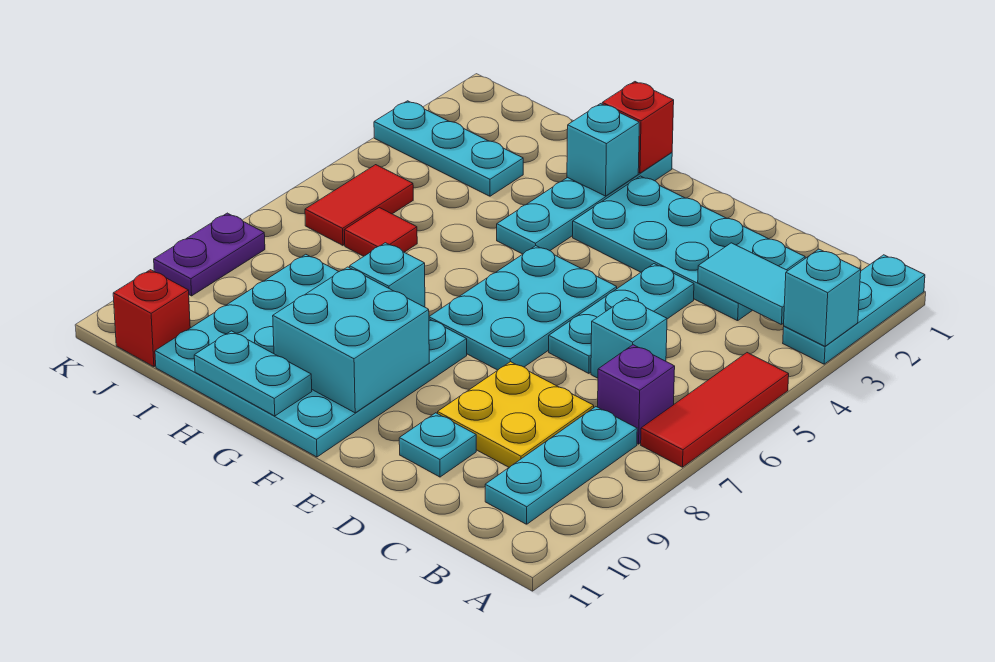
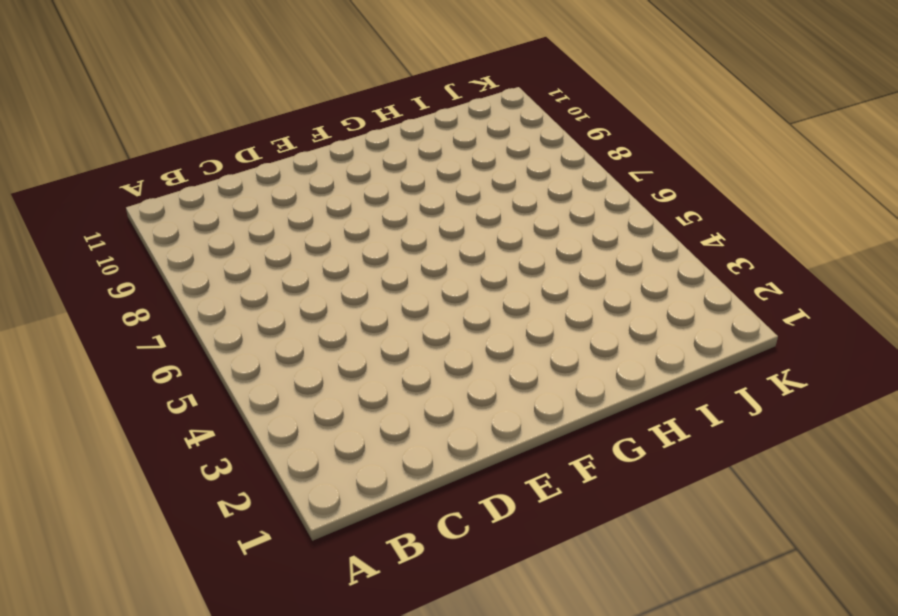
none -> cyan 1x3 plate [783,255,925,364]
none -> red 1x3 tile [641,353,789,467]
none -> purple 1x1 brick [598,345,675,444]

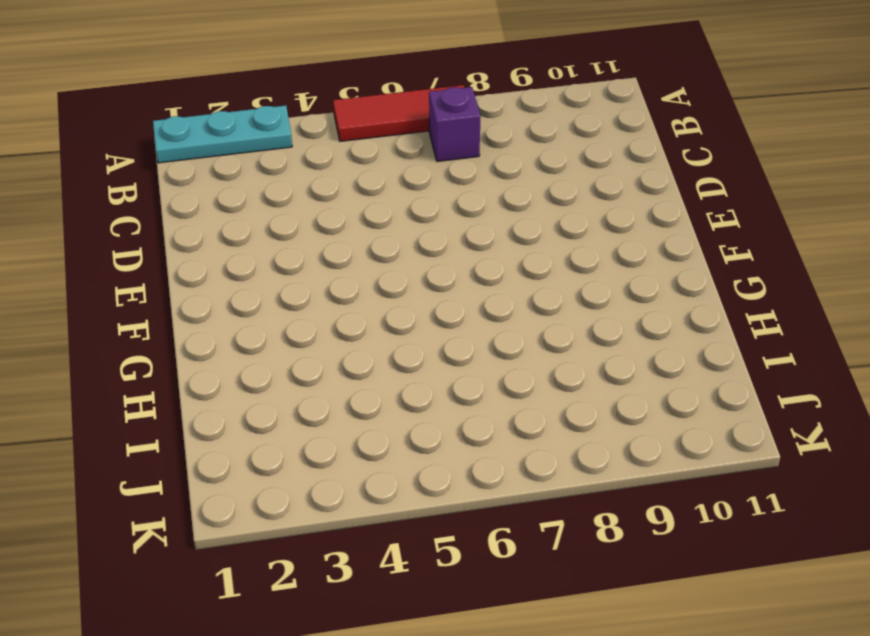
none -> cyan 1x3 plate [485,407,637,524]
none -> cyan 2x4 plate [573,176,805,321]
none -> cyan 1x1 brick [591,298,667,378]

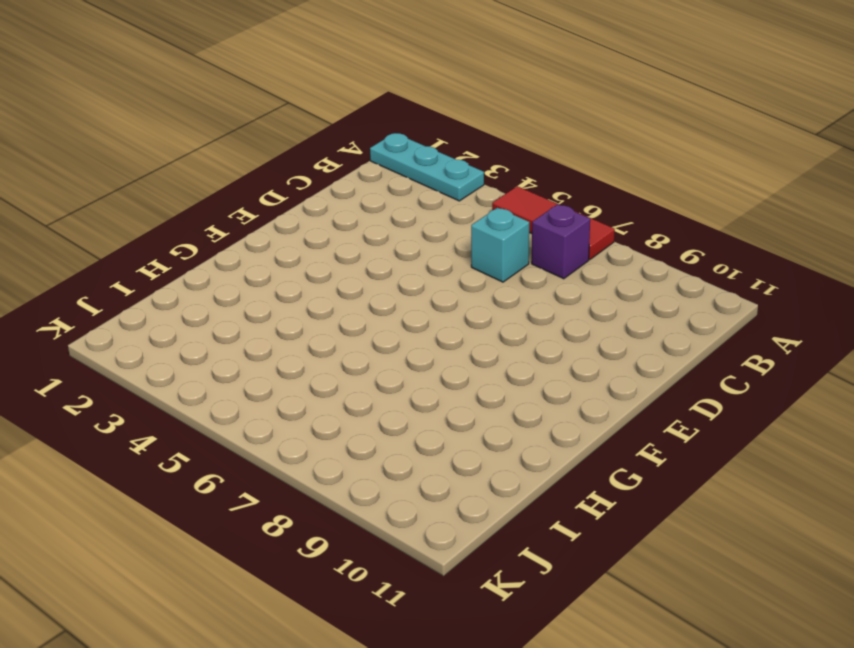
none -> cyan 1x3 plate [485,407,637,524]
none -> cyan 2x4 plate [573,176,805,321]
none -> yellow 2x2 plate [438,362,594,467]

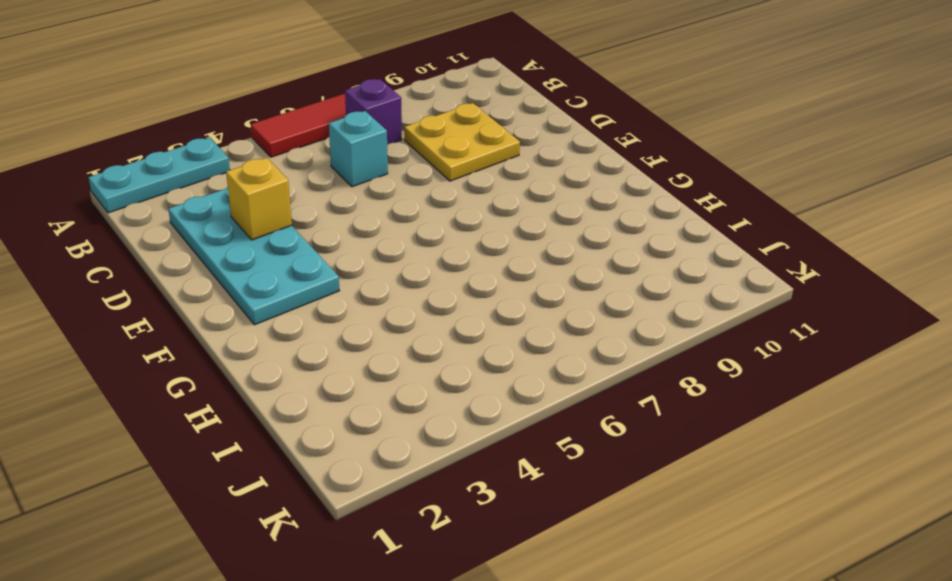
yellow 1x1 brick [226,158,292,240] -> none
none -> cyan 1x3 plate [485,407,637,524]
none -> cyan 1x3 plate [549,264,694,373]
none -> cyan 1x1 plate [399,413,476,477]

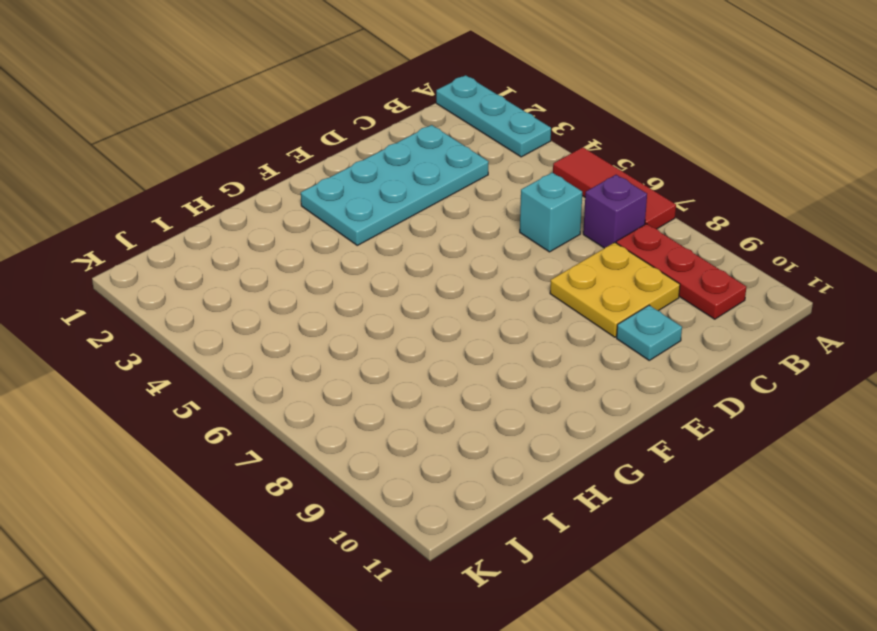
red 1x3 plate [616,224,746,319] -> cyan 1x3 plate [485,407,637,524]
none -> cyan 1x3 plate [549,264,694,373]
none -> cyan 2x3 plate [429,246,617,370]
none -> cyan 4x4 plate [155,254,467,457]

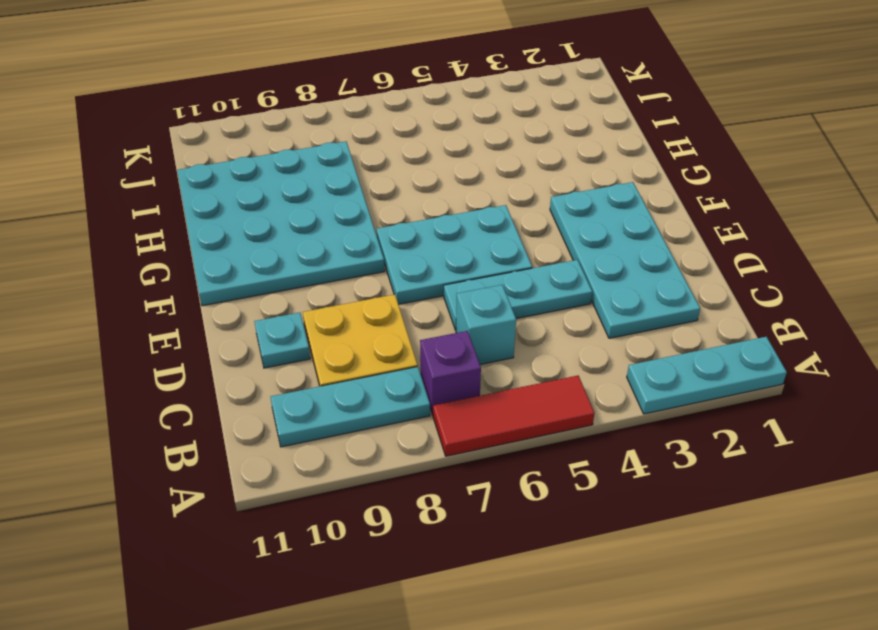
none -> cyan 1x4 plate [497,153,672,254]
none -> cyan 1x3 plate [374,101,523,196]
none -> red 1x1 tile [344,208,417,256]

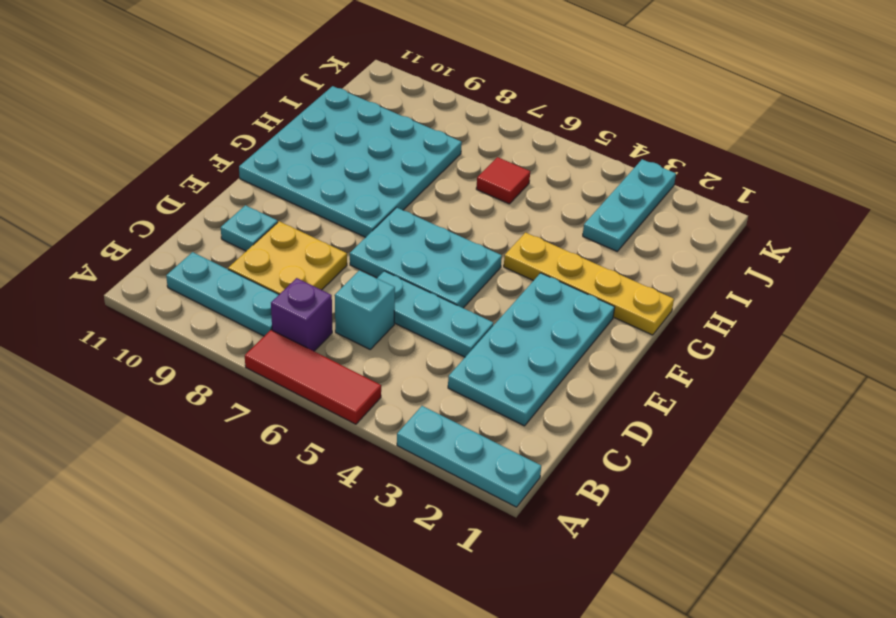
yellow 1x4 plate [504,233,674,335] -> cyan 1x4 plate [497,153,672,254]
none -> red 1x2 tile [305,165,413,245]
none -> red 1x1 brick [113,270,190,367]
none -> purple 1x2 plate [154,213,265,296]

